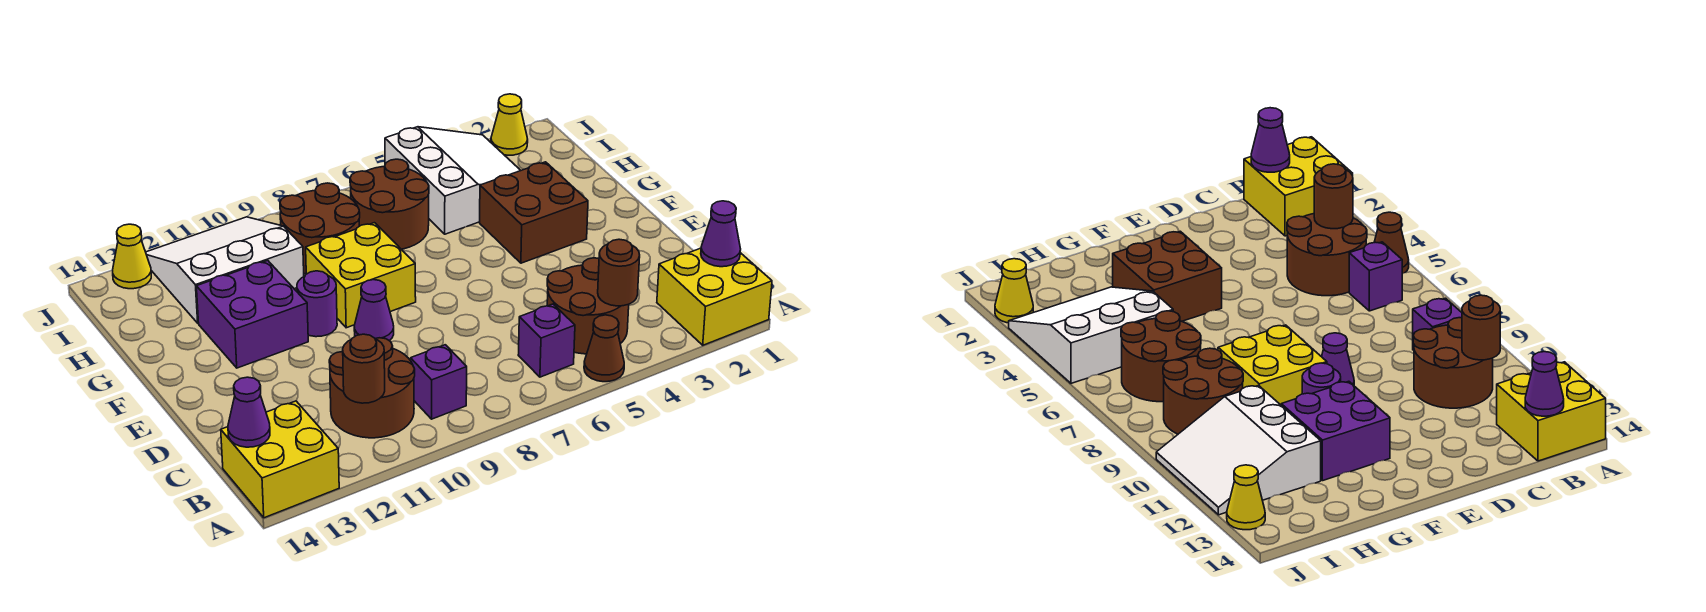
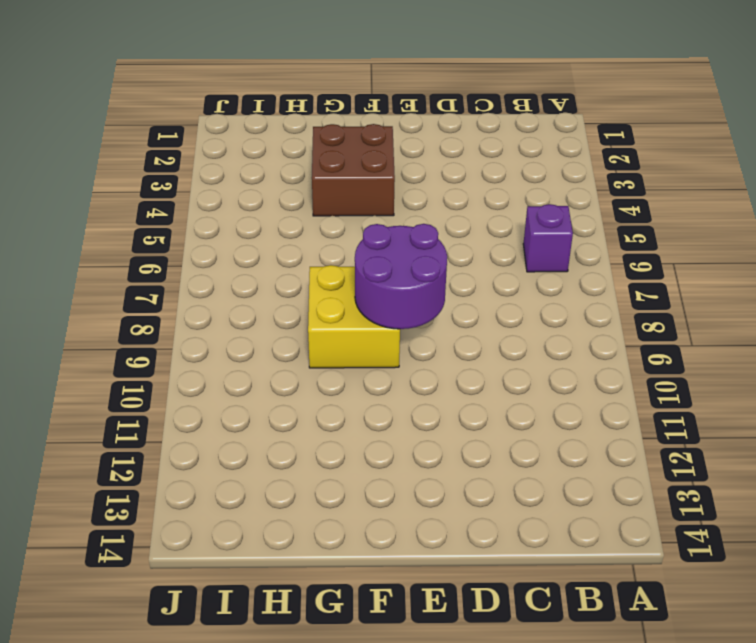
purple 2x2 round brick [355,224,447,329] -> none
none -> yellow 2x2 brick [657,248,772,345]
none -> brown 1x1 cone [584,315,624,382]
none -> yellow 2x2 brick [221,401,339,518]

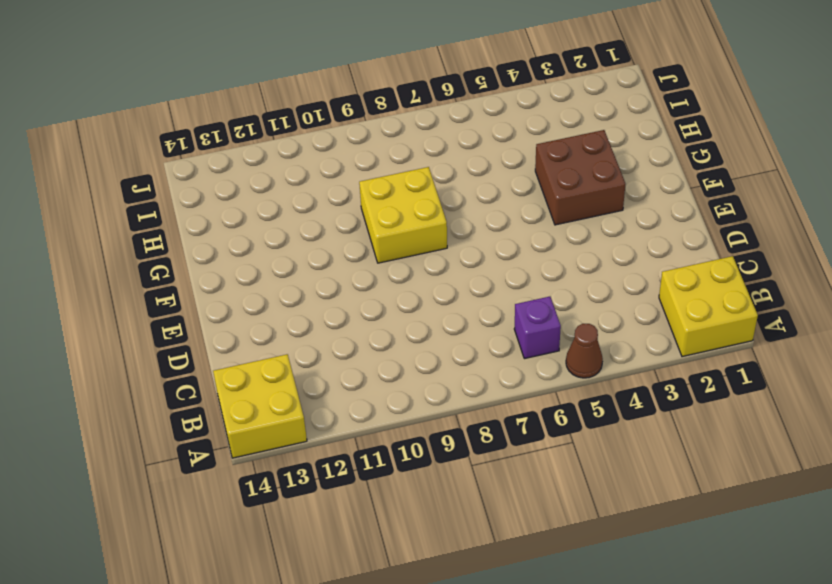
none -> brown 2x2 round brick [547,258,629,354]
none -> purple 1x1 brick [411,345,467,419]
none -> brown 2x2 round brick [329,338,415,438]

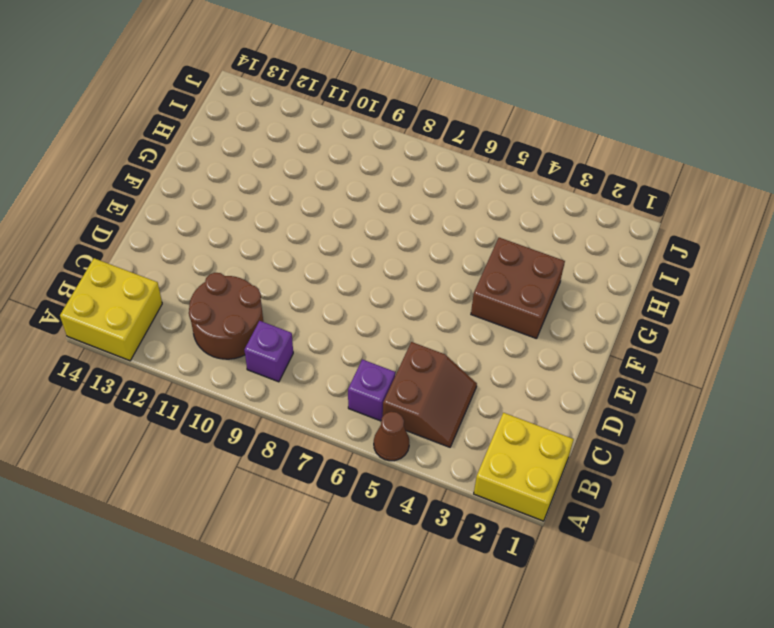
brown 2x2 slope [383,342,477,447] -> brown 2x2 round brick [547,258,629,354]
none -> purple 1x1 cone [354,280,394,341]
none -> yellow 2x2 brick [306,223,416,328]
none -> purple 1x1 round brick [297,271,337,337]

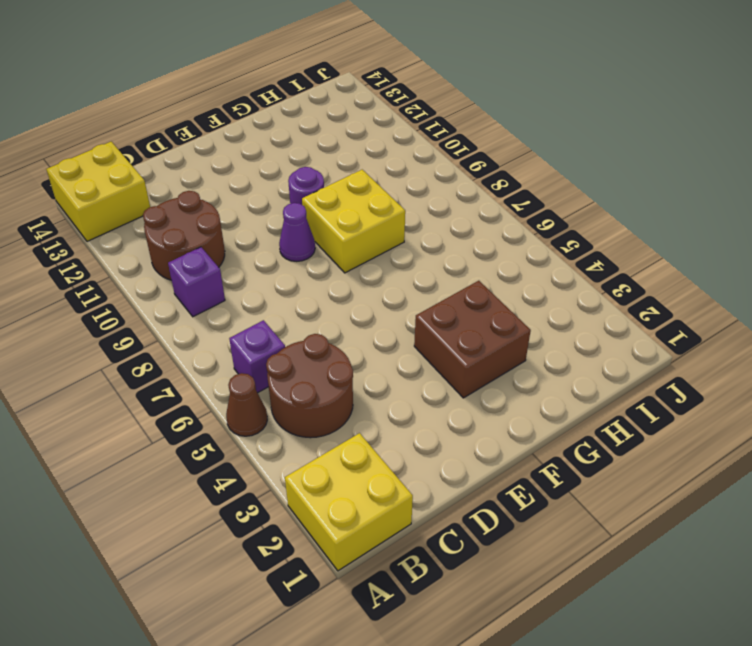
none -> purple 2x2 brick [196,261,308,368]
none -> white 3x3 slope [385,127,521,234]
none -> brown 2x2 round brick [350,159,429,249]

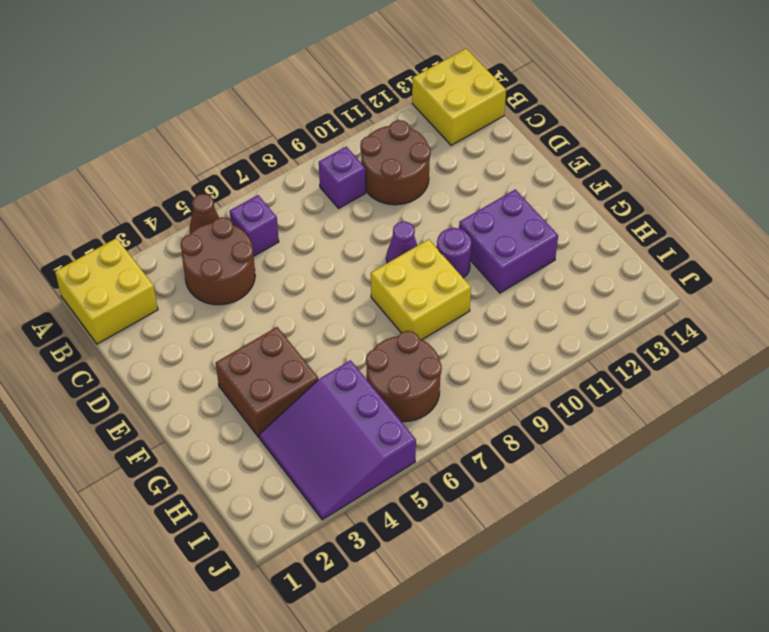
purple 3x3 slope [259,360,416,520] -> white 3x3 slope [385,127,521,234]
none -> brown 2x2 round brick [280,183,360,274]
none -> white 3x3 slope [146,217,304,323]
none -> yellow 1x1 cone [491,94,528,155]

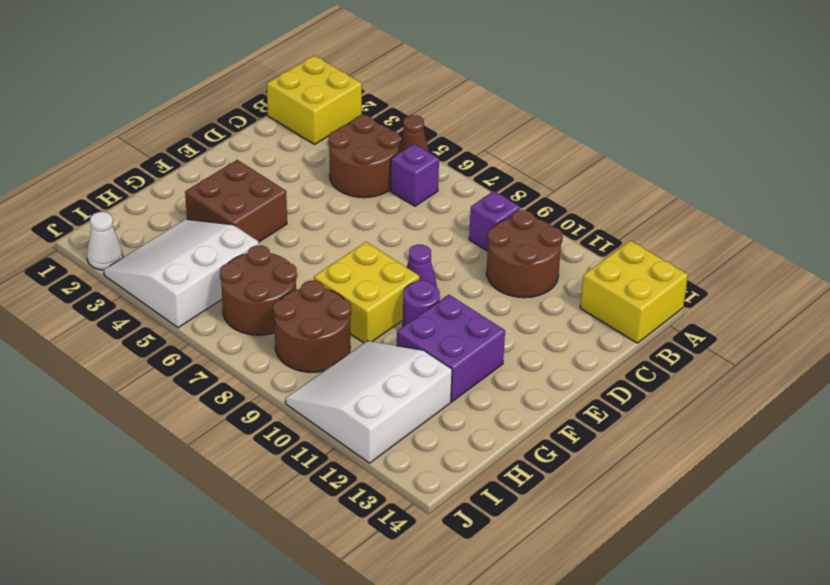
white 3x3 slope [286,341,452,463] -> white 3x3 slope turned to [146,217,304,323]
white 1x1 cone [87,212,123,270] -> yellow 1x1 cone [491,94,528,155]
none -> yellow 1x1 cone [113,224,151,289]
none -> purple 1x1 cone [701,201,741,267]
none -> brown 1x1 round brick [598,239,640,306]

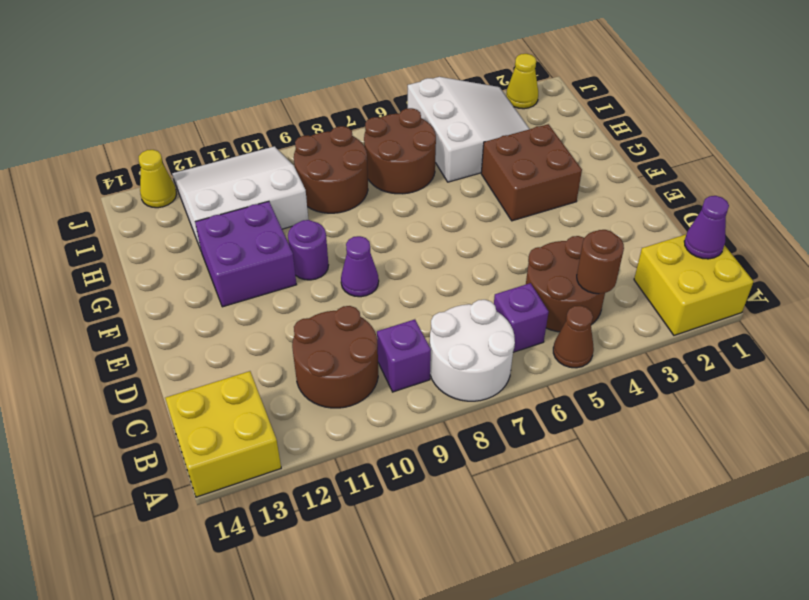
white 2x2 round brick [430,300,515,401] -> none
none -> yellow 2x2 brick [306,223,416,328]
none -> brown 1x1 round brick [343,334,385,403]
none -> purple 1x1 cone [228,377,270,447]

